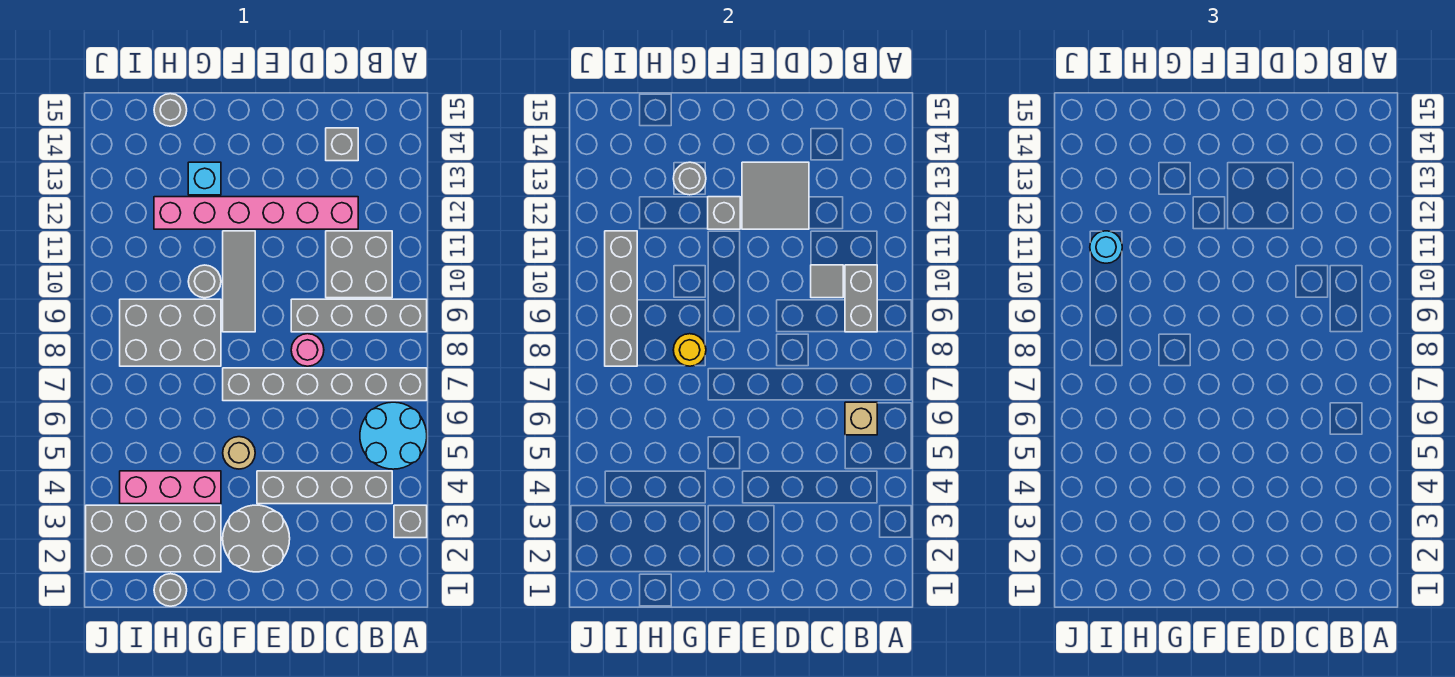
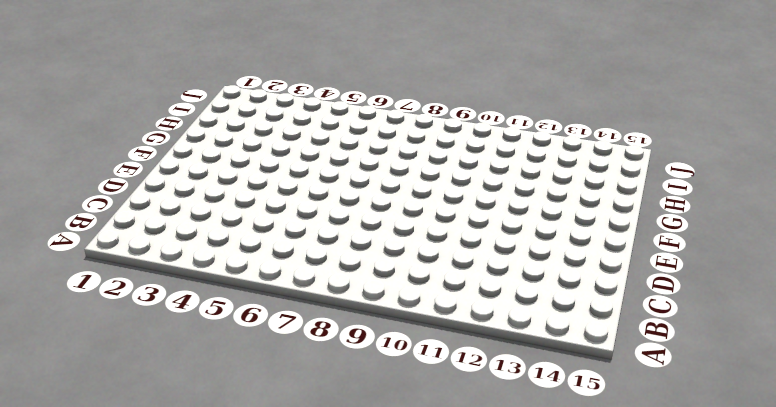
none -> grey 1x1 brick [394,505,427,538]
none -> cyan 2x2 round brick [360,402,427,469]
none -> grey 1x6 brick [223,368,427,401]

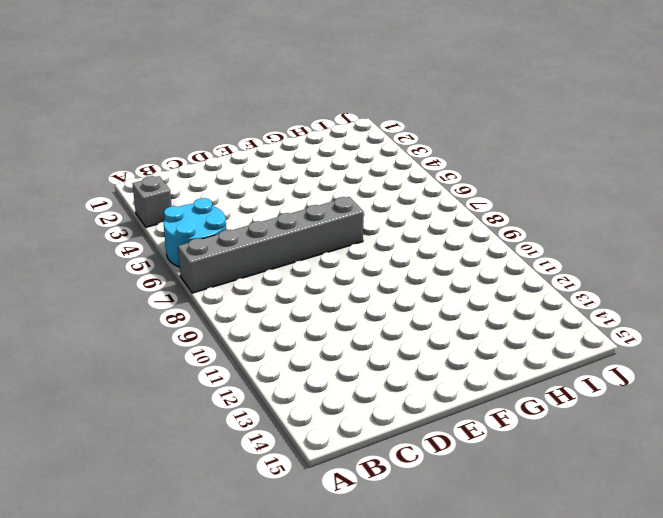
none -> grey 1x4 brick [291,299,427,332]
none -> grey 1x4 brick [257,471,392,504]
none -> grey 2x2 brick [326,231,392,298]

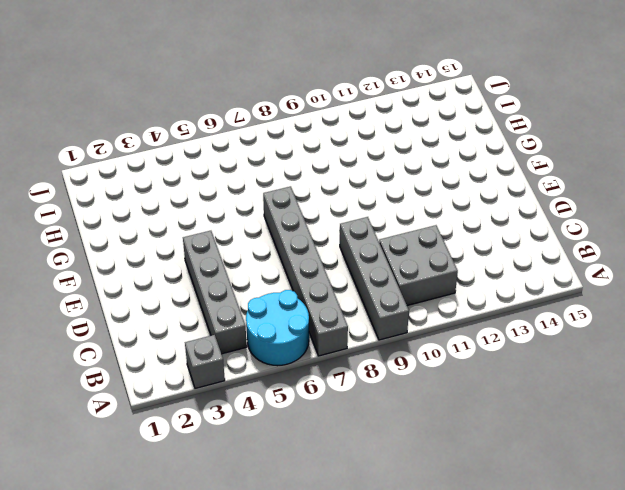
none -> pink 1x6 brick [154,197,358,229]
none -> grey 1x1 brick [326,128,358,161]
none -> pink 1x1 round brick [291,334,324,366]

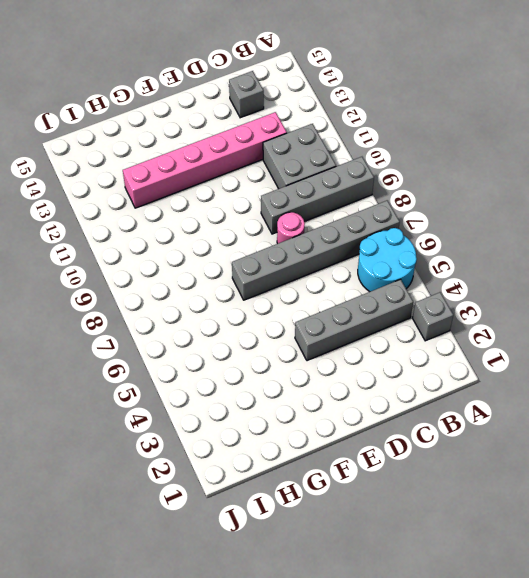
none -> grey 2x2 round brick [223,505,290,572]
none -> tan 1x1 round brick [223,437,255,469]
none -> grey 1x3 tile [223,231,255,332]

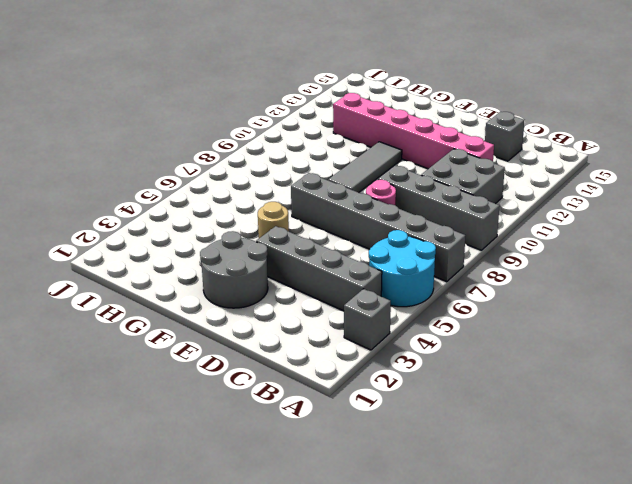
none -> grey 2x4 brick [86,505,221,572]
none -> pink 1x3 brick [120,471,221,504]
none -> grey 2x3 brick [120,299,221,366]

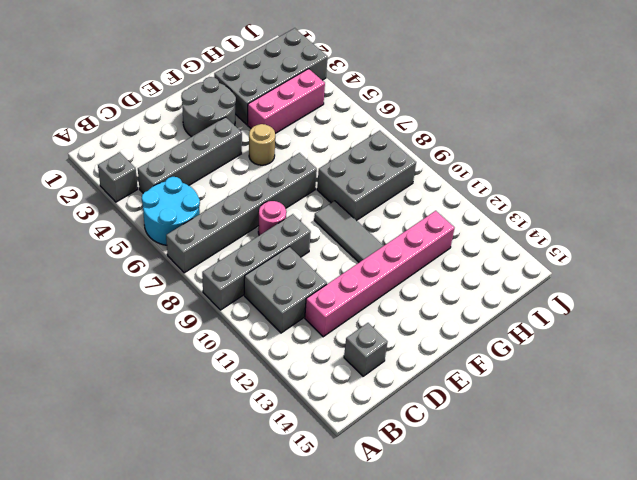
none -> grey 1x1 round brick [188,265,221,298]
none -> cyan 1x1 brick [188,162,221,195]
none -> grey 1x1 round brick [154,574,187,606]

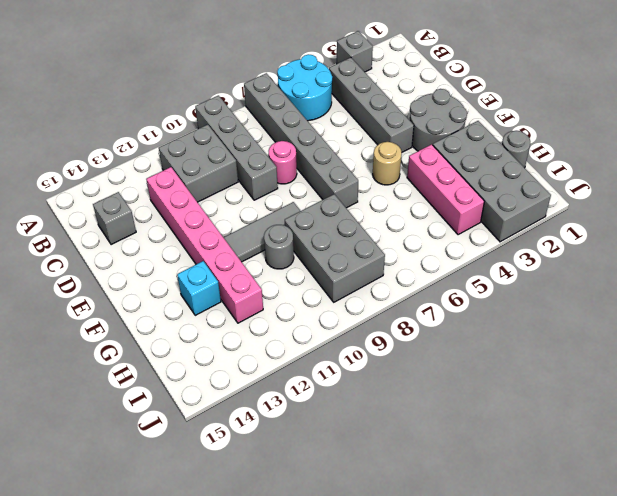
none -> grey 1x1 round brick [154,94,187,126]
none -> tan 1x1 brick [845,402,877,435]
none -> grey 1x2 brick [845,265,877,332]

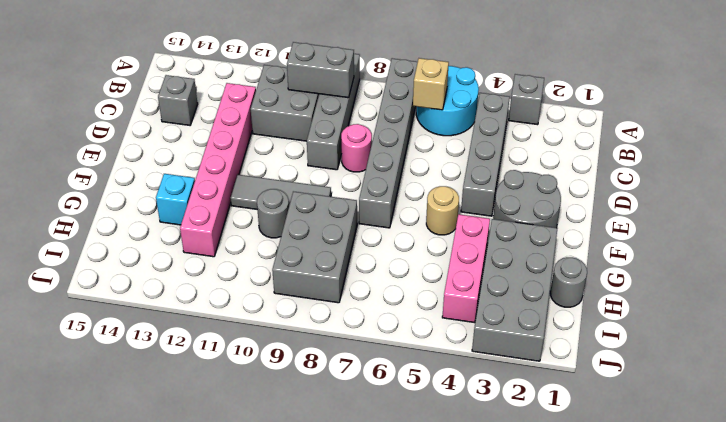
none -> grey 1x1 round brick [154,94,187,126]
none -> grey 1x1 tile [811,265,843,298]
none -> grey 2x2 tile [742,162,809,229]

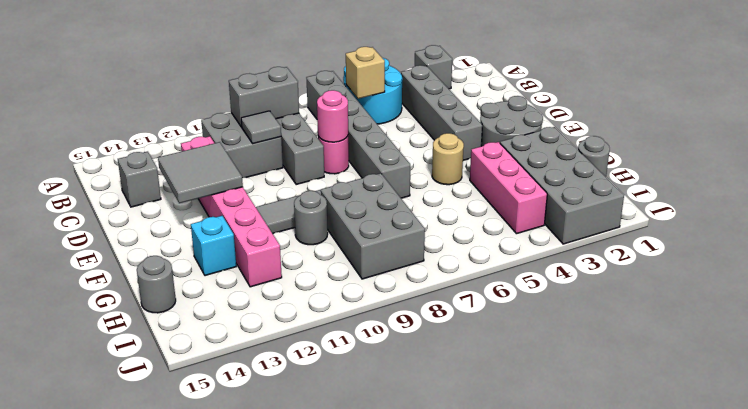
pink 1x1 round brick [317,90,348,142] -> none
none -> grey 1x1 brick [708,197,740,229]
none -> yellow 1x1 round brick [673,334,706,366]
none -> grey 1x1 round brick [673,162,706,195]

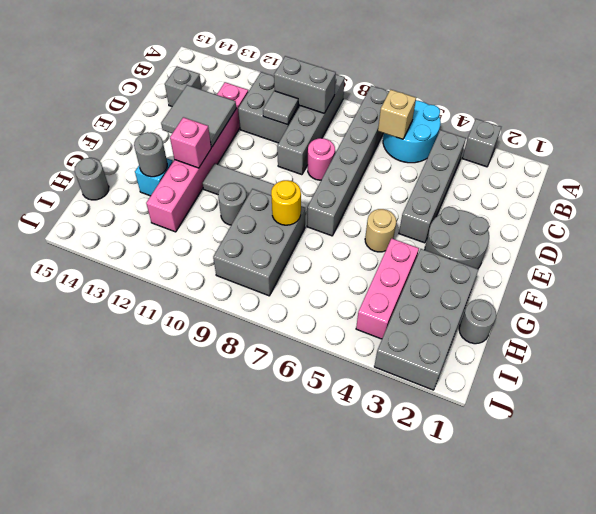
pink 1x1 brick [170,117,211,168] -> grey 1x1 brick [708,197,740,229]
none -> grey 1x4 brick [605,231,637,366]
none -> cyan 1x1 round brick [1090,231,1122,263]

